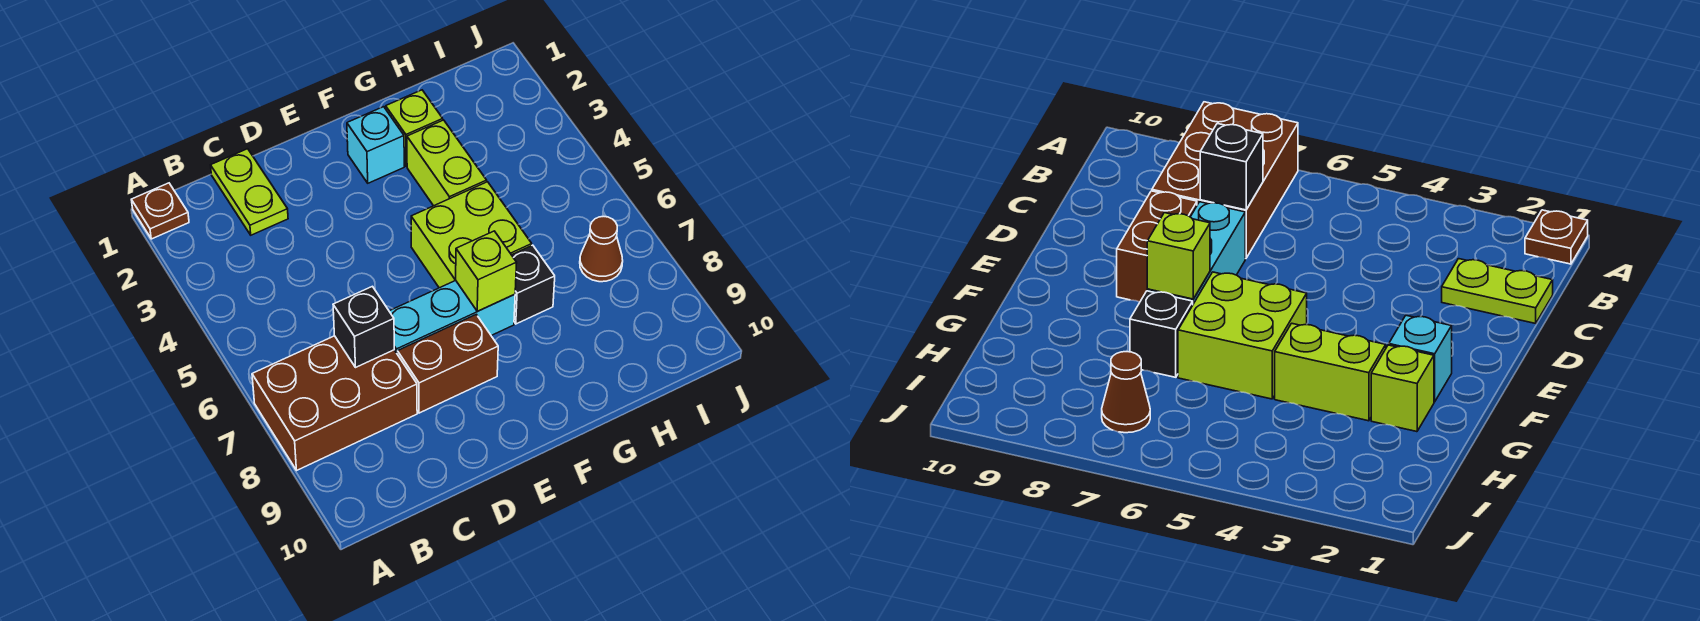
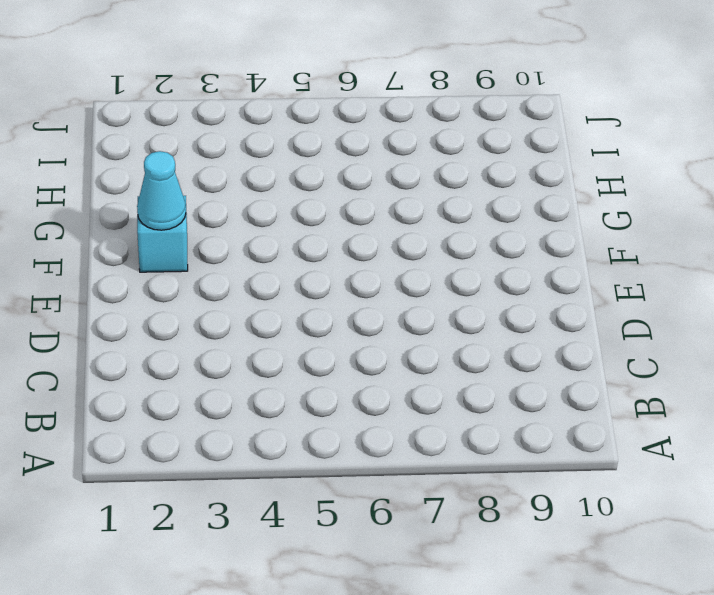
cyan 1x1 cone [137,151,186,230] -> none
none -> brown 1x1 plate [131,183,189,239]
none -> brown 2x3 brick [252,336,417,470]
none -> lime 1x2 plate [211,149,288,235]

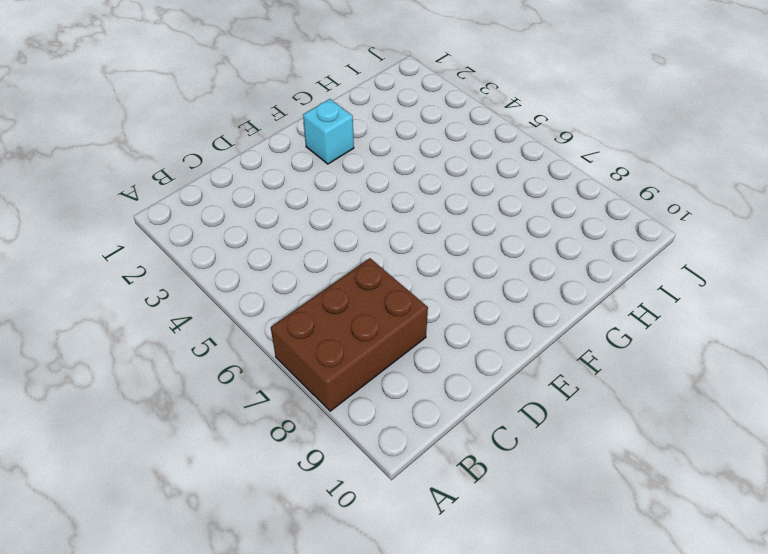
none -> brown 1x1 plate [131,183,189,239]
none -> lime 1x2 plate [211,149,288,235]
none -> cyan 1x3 brick [389,281,515,354]

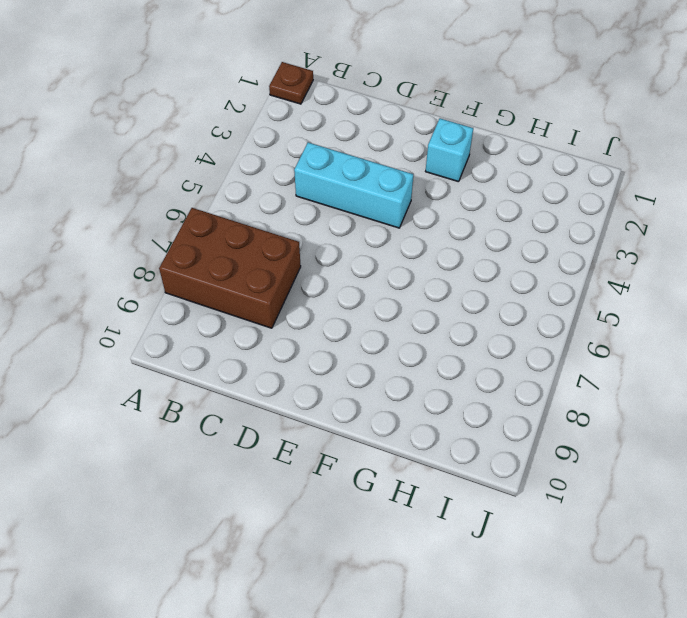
cyan 1x3 brick [294,142,413,228] -> cyan 1x3 brick moved to [389,281,515,354]
none -> lime 1x2 plate [211,149,288,235]
none -> brown 1x2 brick [398,315,498,413]
none -> lime 2x2 brick [411,182,532,288]

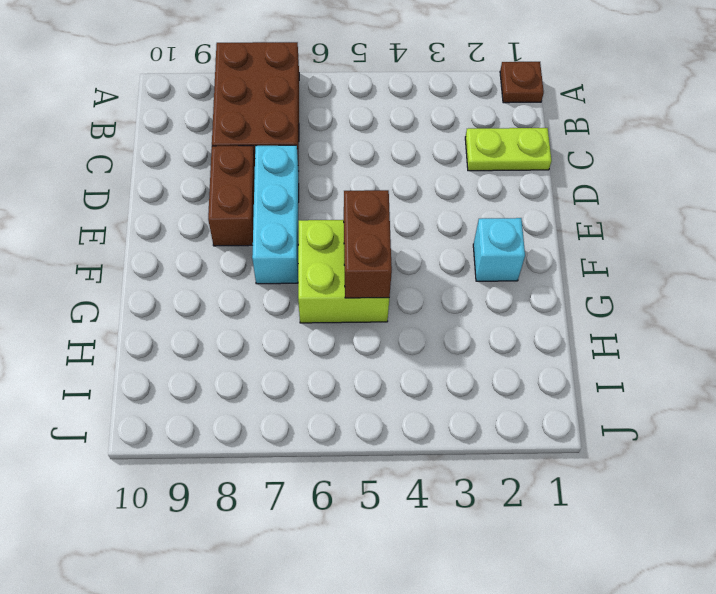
brown 1x2 brick [344,190,392,298] -> none
none -> lime 1x1 brick [386,90,443,166]
none -> lime 1x2 brick [407,120,487,206]
none -> black 1x1 brick [512,245,555,324]

